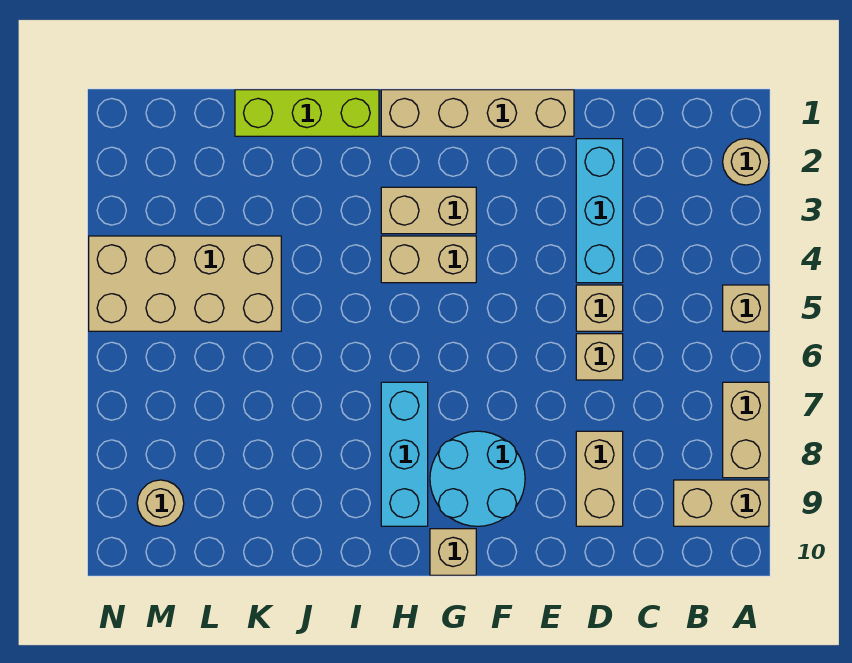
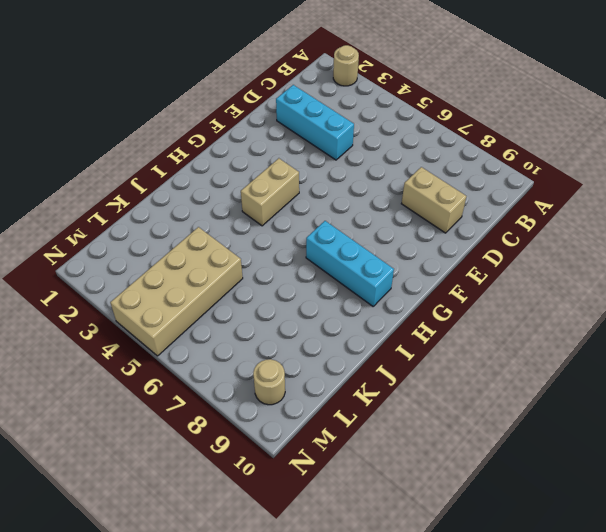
none -> tan 1x1 brick [723,285,769,331]
none -> tan 1x2 brick [723,382,769,478]
none -> tan 1x2 brick [674,480,769,526]

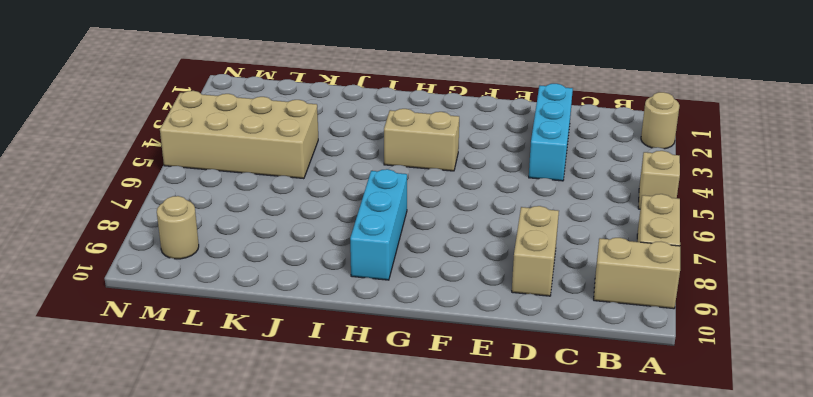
none -> tan 1x1 brick [576,285,623,331]
none -> tan 1x1 brick [576,334,623,380]
none -> tan 1x4 brick [381,90,574,136]

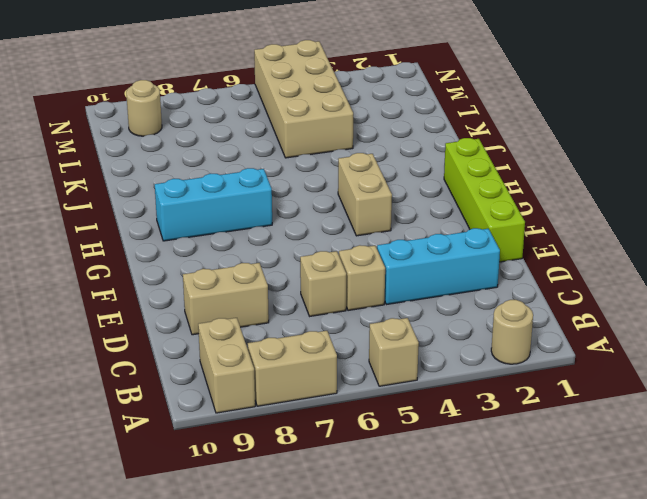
lime 1x4 brick [444,138,525,262] -> tan 1x4 brick [381,90,574,136]
none -> cyan 2x2 round brick [430,431,525,526]
none -> tan 1x2 brick [381,187,476,234]
none -> tan 1x1 brick [430,529,476,575]

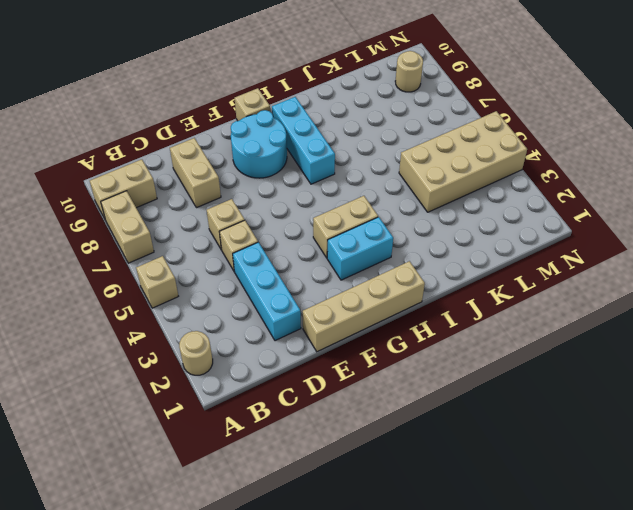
cyan 1x2 brick [327,217,393,280] -> tan 1x2 brick [381,187,476,234]
none -> lime 1x3 brick [235,90,379,136]

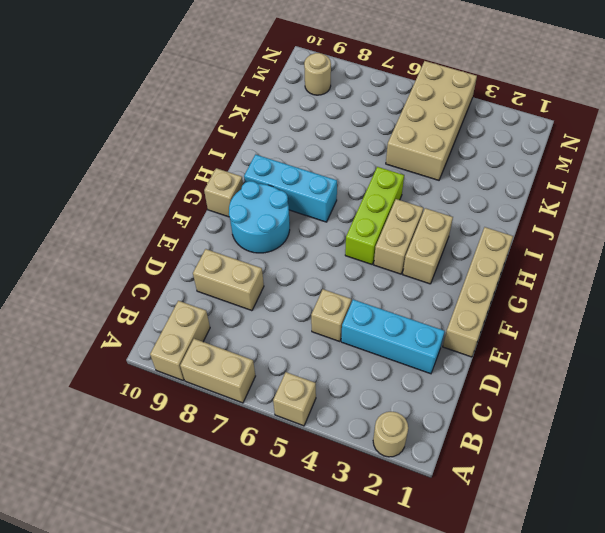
lime 1x3 brick [345,167,404,264] -> lime 1x3 brick moved to [235,90,379,136]
none -> tan 1x1 brick [576,334,623,380]

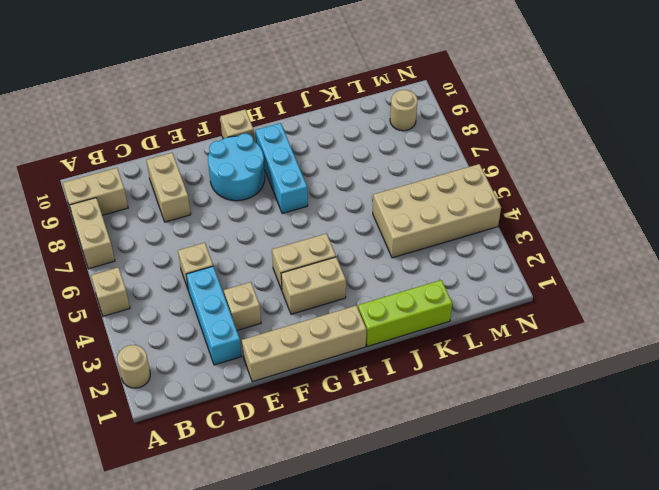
tan 1x1 brick [224,282,261,330] -> tan 1x1 brick moved to [576,334,623,380]

